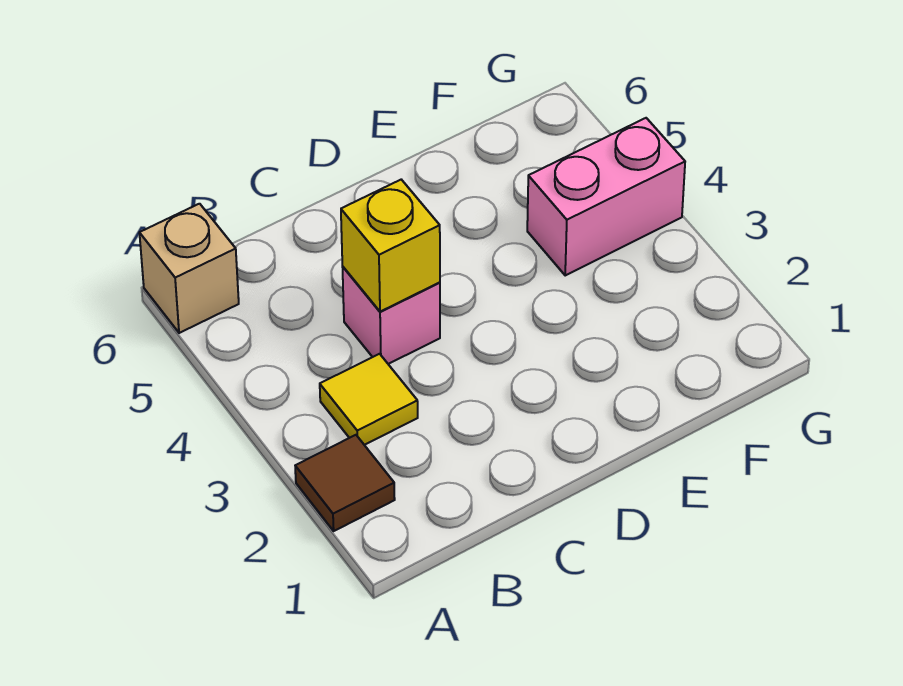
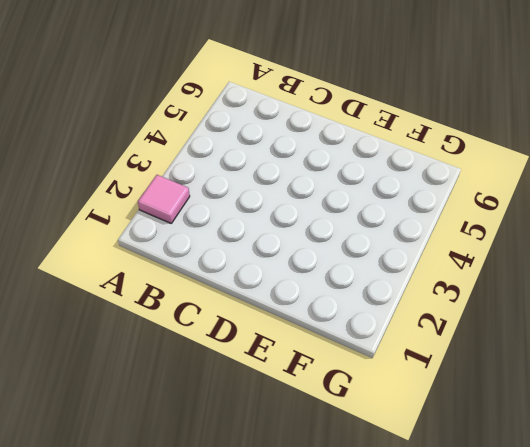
pink 1x1 tile [138,175,190,223] -> brown 1x1 tile [295,435,395,531]
none -> tan 1x1 brick [139,204,239,333]
none -> yellow 1x1 tile [320,354,418,445]

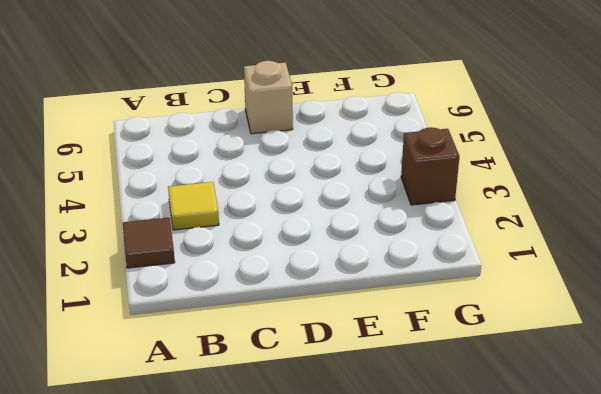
tan 1x1 brick [244,61,293,134] -> tan 1x1 brick moved to [139,204,239,333]
brown 1x1 brick [401,127,460,205] -> none
none -> pink 1x1 brick [343,267,440,364]
none -> pink 1x2 brick [527,118,685,275]

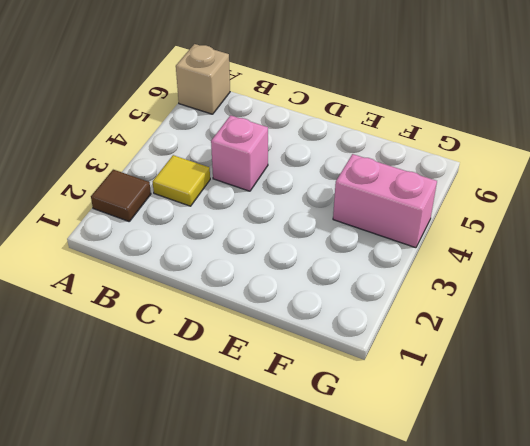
none -> yellow 1x1 brick [341,180,440,312]

